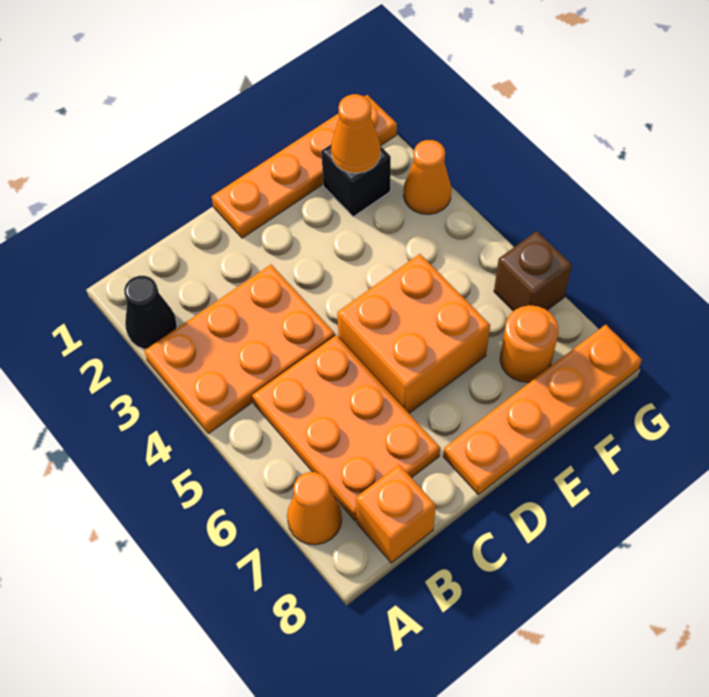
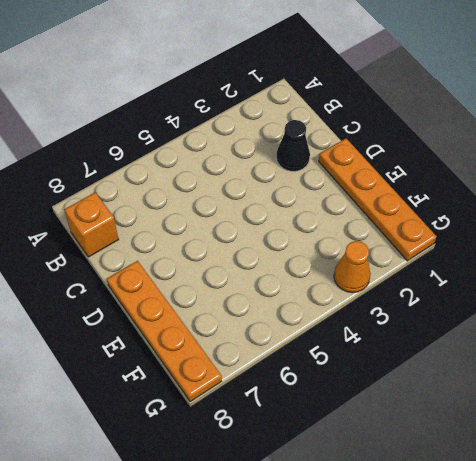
black 1x1 cone [276,120,310,171] -> black 1x1 cone moved to [124,276,177,349]
none -> orange 2x3 plate [144,265,335,434]
none -> orange 1x1 cone [287,472,342,545]
none -> orange 2x3 plate [252,335,440,521]

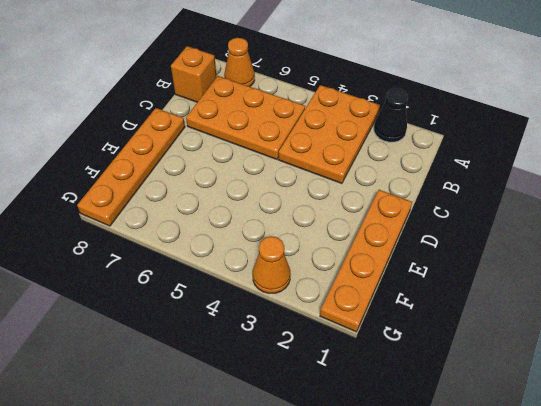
none -> orange 2x2 brick [337,254,490,413]
none -> black 1x1 brick [321,145,391,217]
none -> orange 1x1 round brick [500,305,558,382]

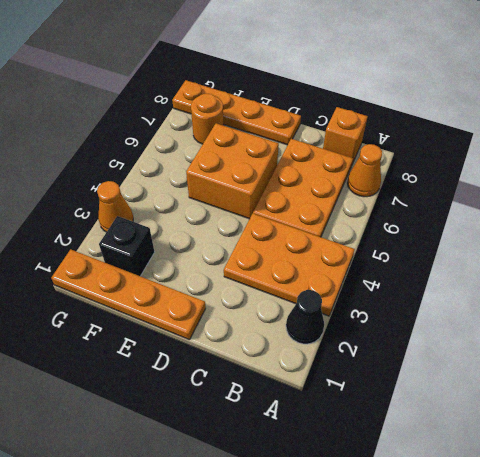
none -> brown 1x1 brick [494,231,572,311]
none -> orange 1x1 cone [331,94,381,173]

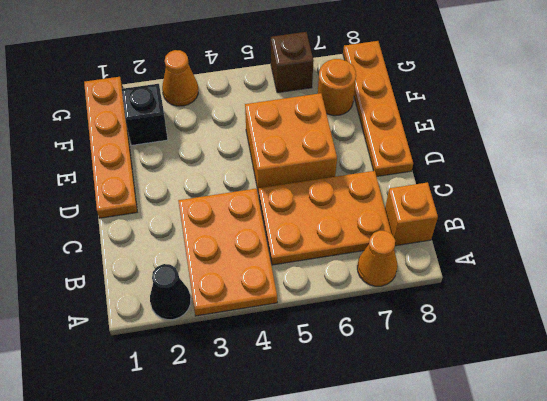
none -> orange 1x1 cone [331,94,381,173]

